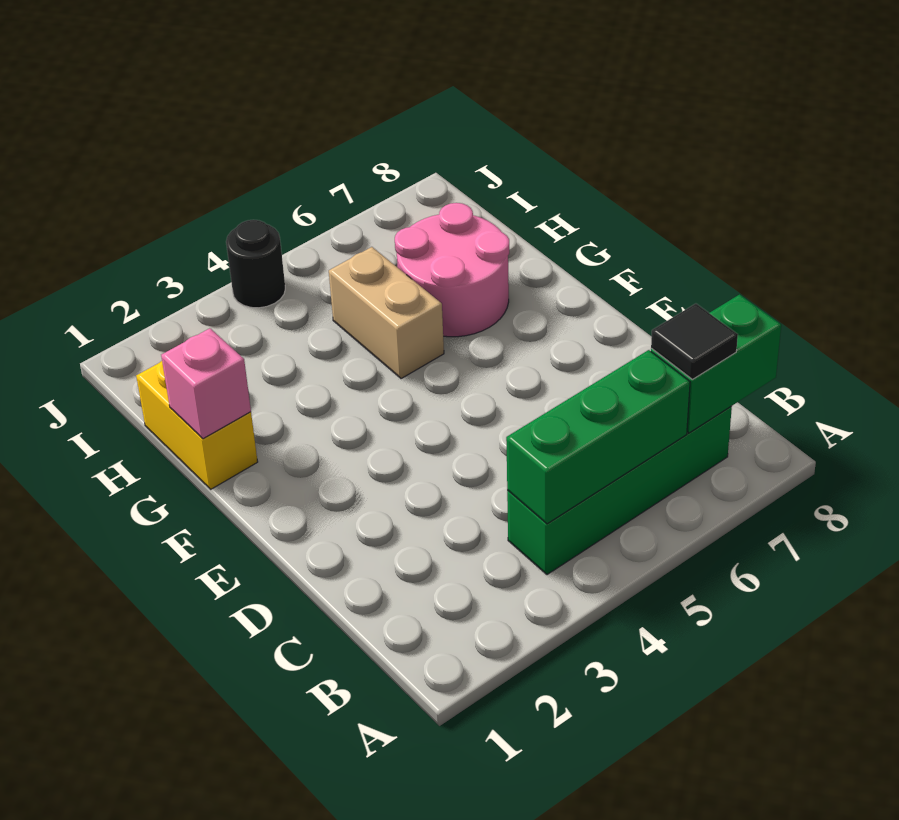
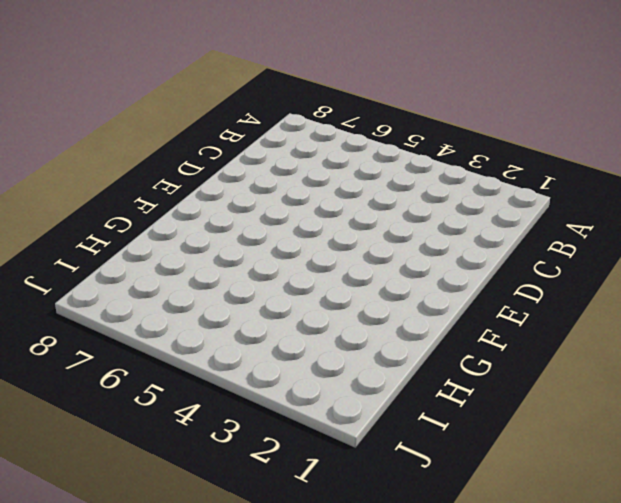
none -> green 1x4 brick [507,406,732,575]
none -> yellow 1x2 brick [136,361,258,489]

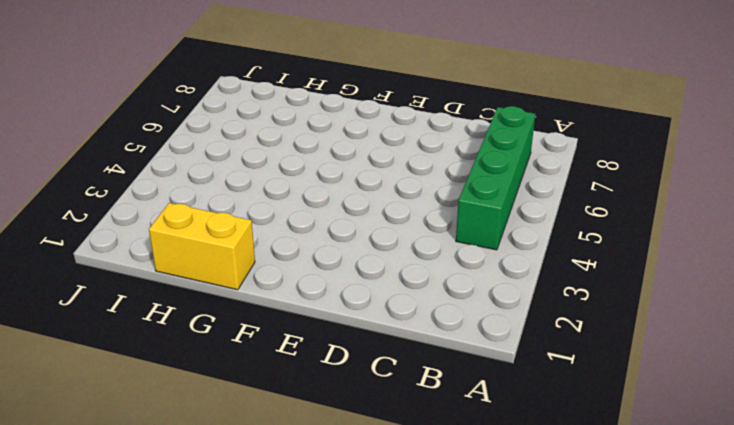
none -> tan 1x2 brick [329,247,444,379]
none -> pink 2x2 round brick [395,203,509,337]

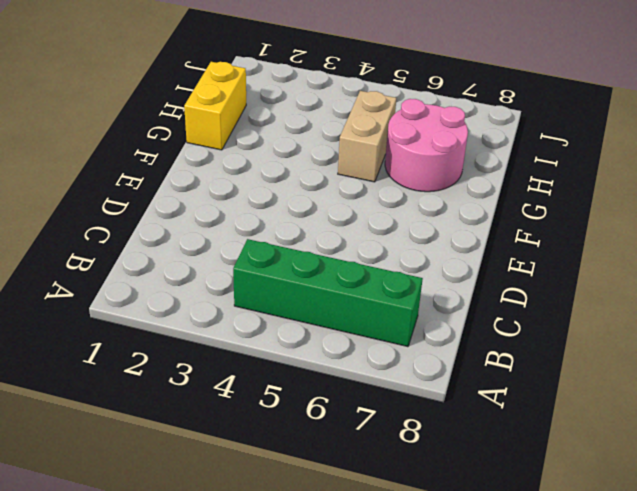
none -> black 1x1 round brick [226,220,285,308]
none -> green 1x3 brick [506,350,690,524]

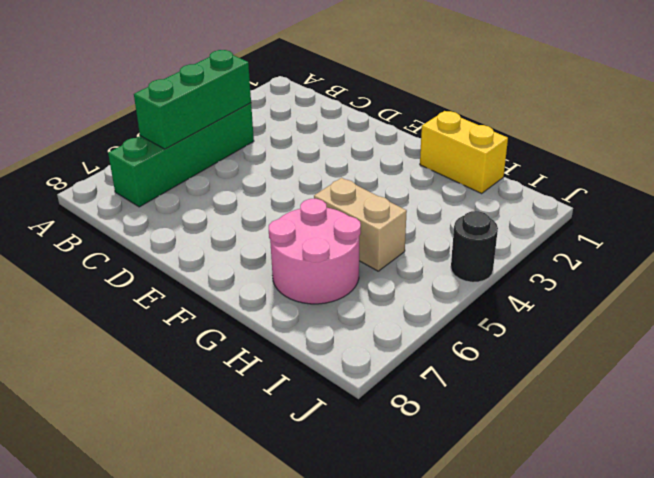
none -> green 1x2 brick [651,294,781,433]
none -> pink 1x1 brick [161,328,251,439]

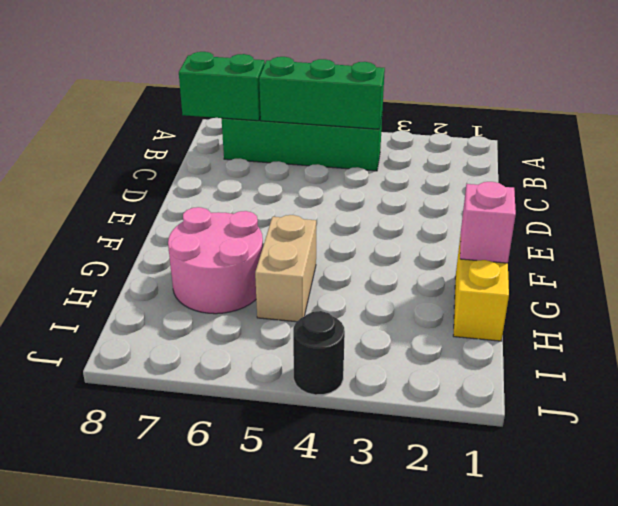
none -> black 1x1 tile [651,304,738,379]

